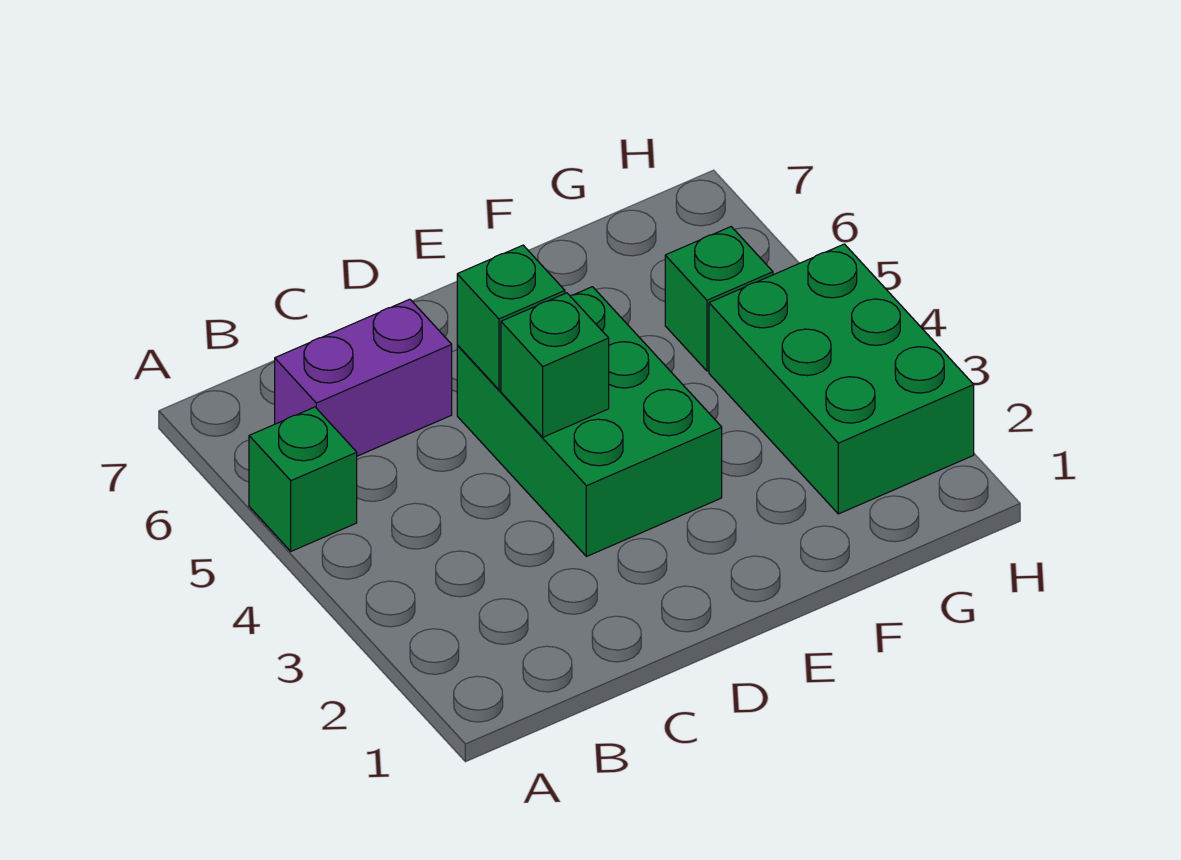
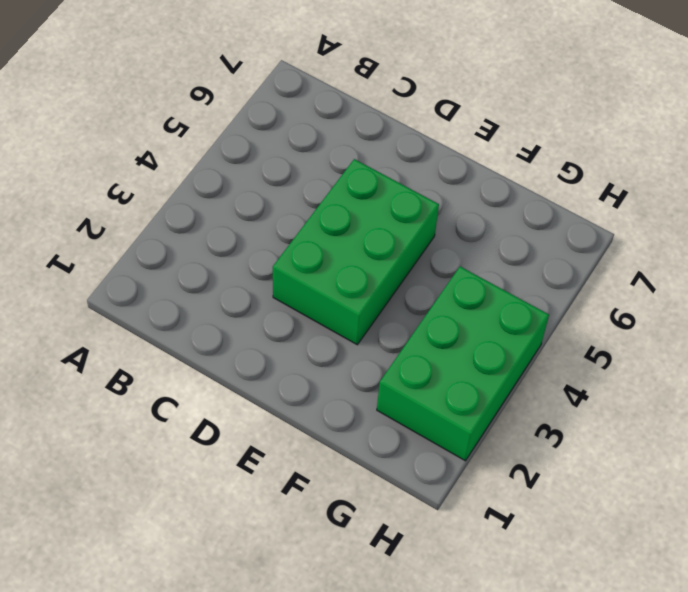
none -> green 1x1 brick [249,407,357,551]
none -> purple 1x2 brick [275,299,452,456]

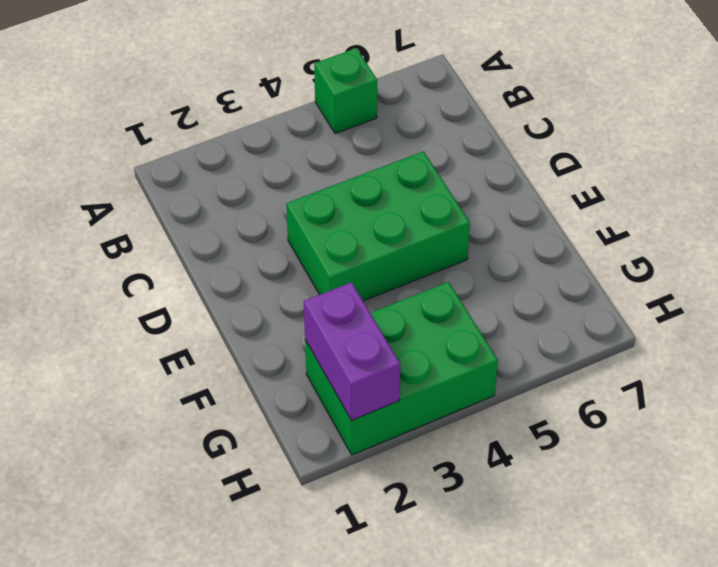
purple 1x2 brick [304,282,400,420] -> purple 1x2 brick moved to [275,299,452,456]
none -> green 1x1 brick [665,227,773,371]
none -> green 1x1 brick [501,293,609,437]

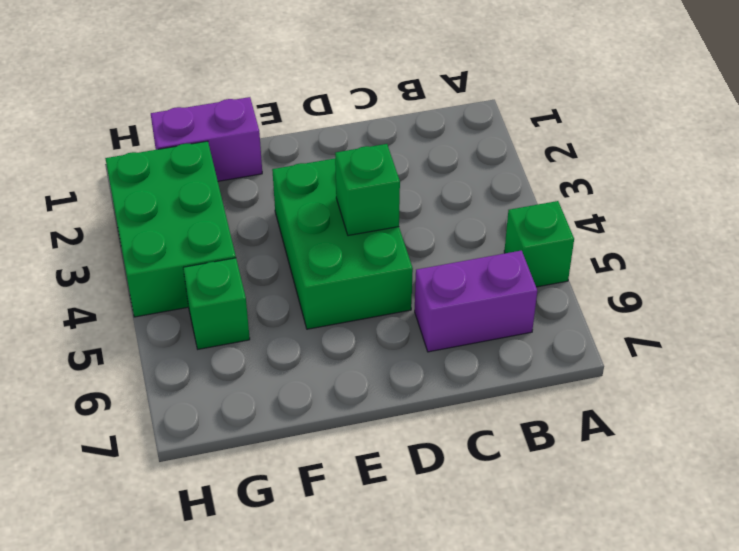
purple 1x2 brick [151,97,262,181] -> none
none -> green 1x1 brick [457,245,565,390]

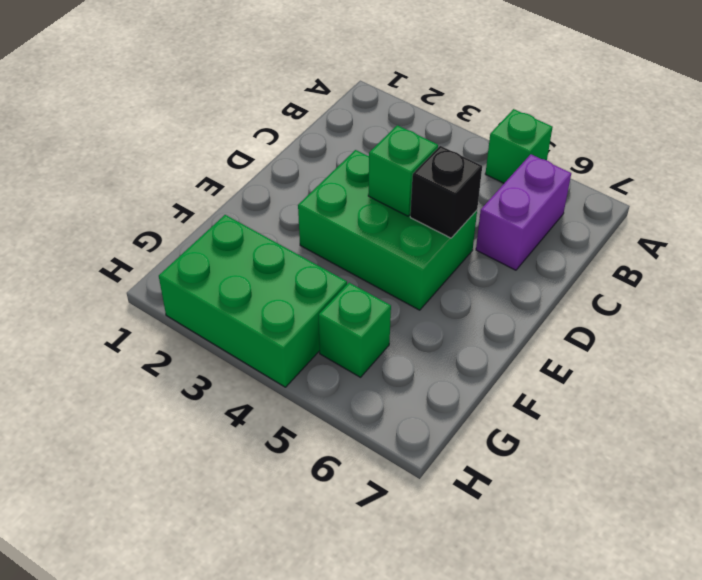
black 1x1 brick [410,146,482,238] -> green 1x1 brick [457,245,565,390]

